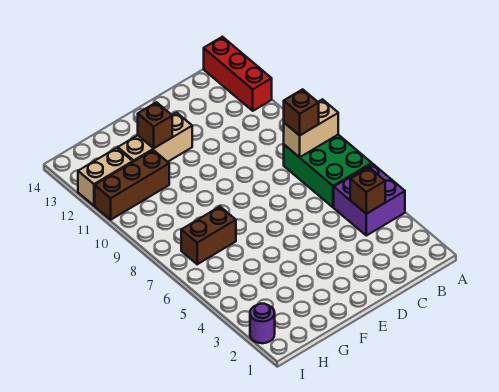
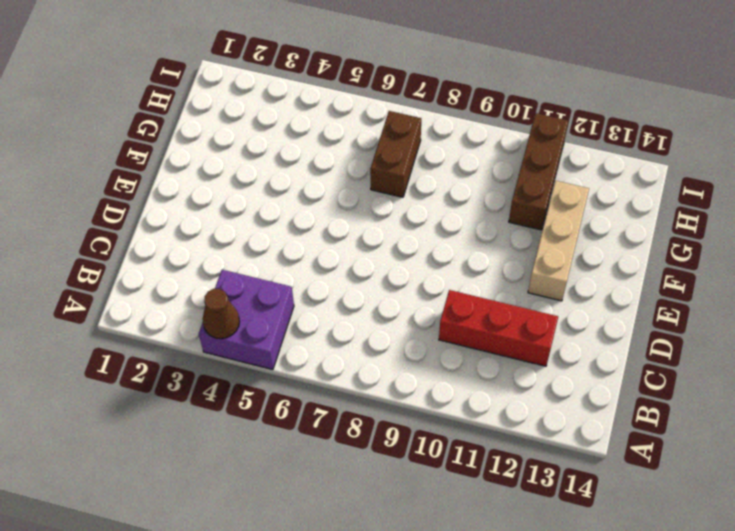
brown 1x1 cone [202,289,240,339] -> none
red 1x3 brick [439,290,558,366] -> red 1x3 brick moved to [204,37,272,111]
none -> green 2x3 brick [284,135,372,207]
none -> tan 1x2 brick [78,148,133,206]
none -> purple 1x1 round brick [250,304,275,343]

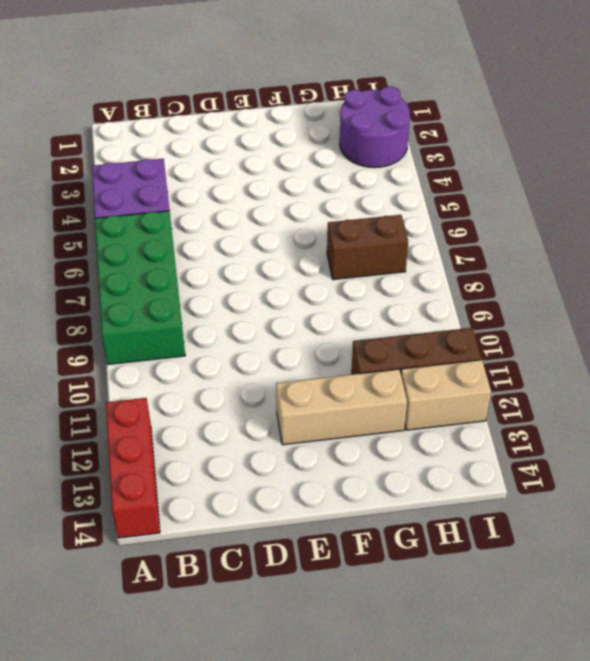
green 2x4 brick [95,211,185,365] -> green 2x3 brick [284,135,372,207]
purple 2x2 round brick [340,86,410,168] -> purple 1x1 round brick [250,304,275,343]
none -> tan 1x2 brick [284,99,338,157]
none -> brown 1x1 brick [350,168,385,214]
none -> brown 1x1 brick [138,102,172,148]

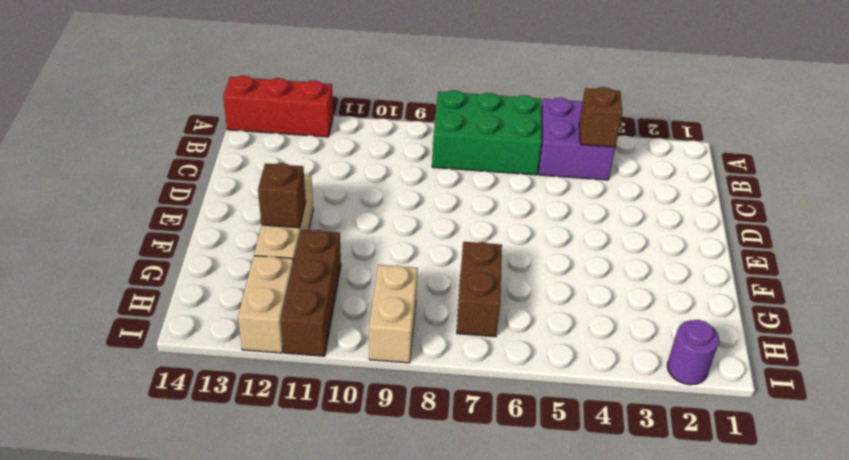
tan 1x2 brick [369,265,418,363] -> tan 1x2 brick moved to [284,99,338,157]
none -> brown 1x1 brick [284,89,319,135]

